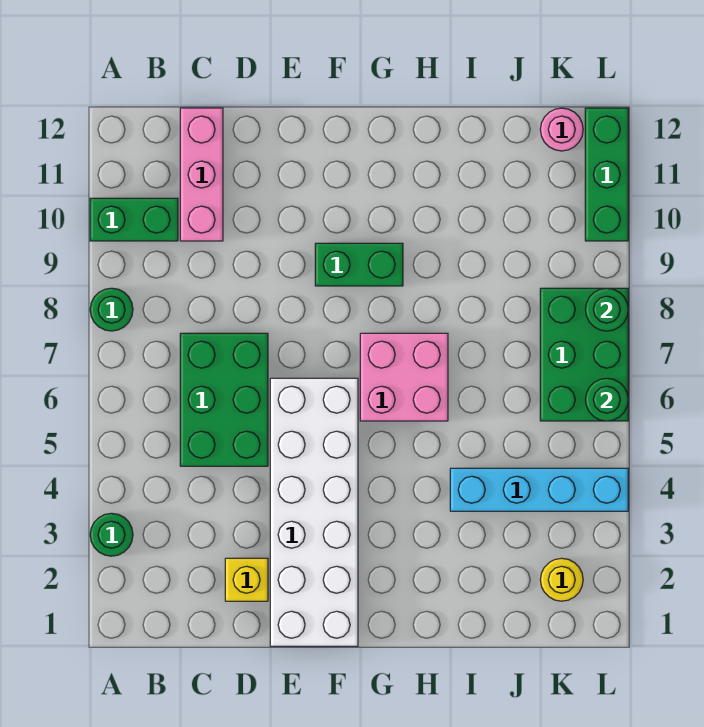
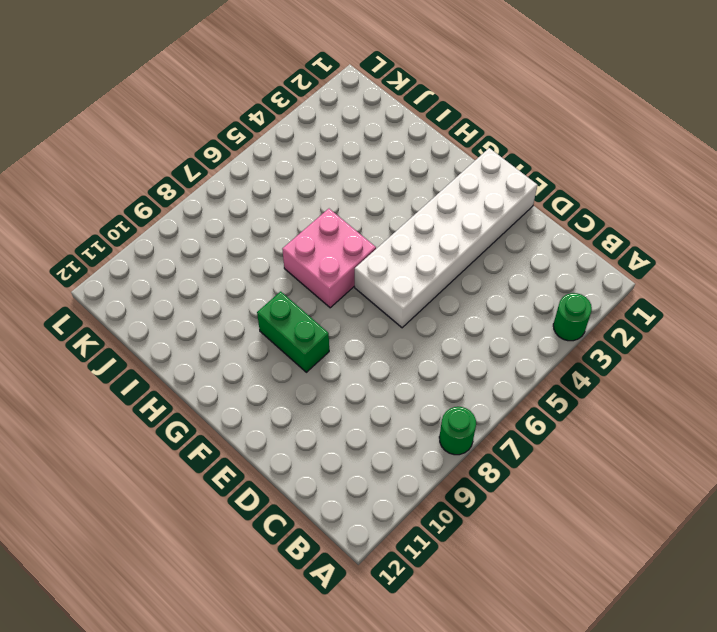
none -> green 1x2 brick [90,198,178,241]
none -> green 2x3 brick [180,333,268,466]
none -> pink 1x3 brick [180,108,223,241]

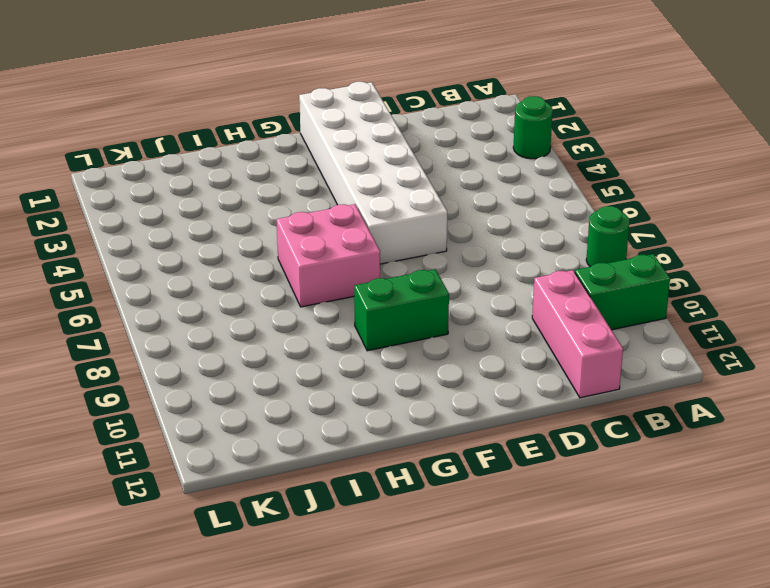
none -> green 2x3 brick [180,333,268,466]
none -> yellow 1x1 brick [225,558,268,601]
none -> cyan 1x4 brick [450,468,628,511]

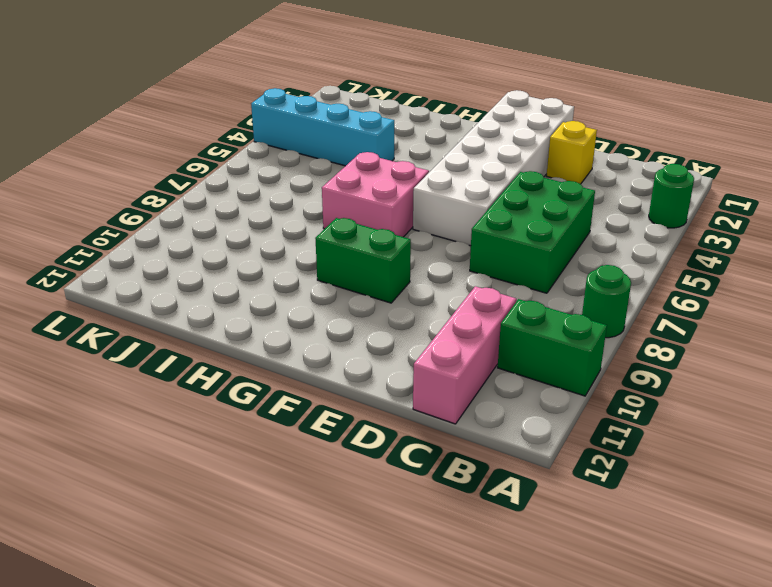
none -> yellow 1x1 round brick [540,558,583,601]
none -> green 2x3 brick [540,288,628,421]
none -> pink 1x1 round brick [540,108,583,151]

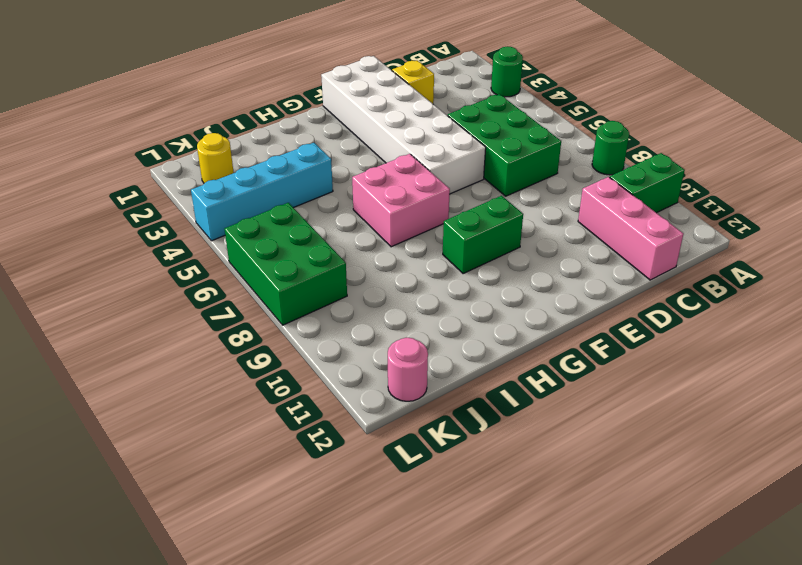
none -> green 1x3 brick [585,108,628,241]
none -> green 1x1 round brick [585,378,628,421]
none -> green 1x1 round brick [585,288,628,331]

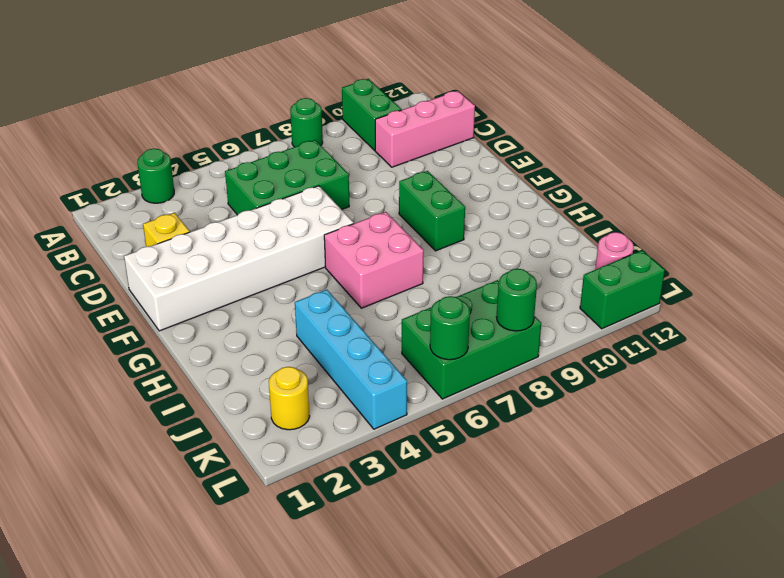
green 1x2 brick [580,250,665,329] -> green 1x3 brick [585,108,628,241]

